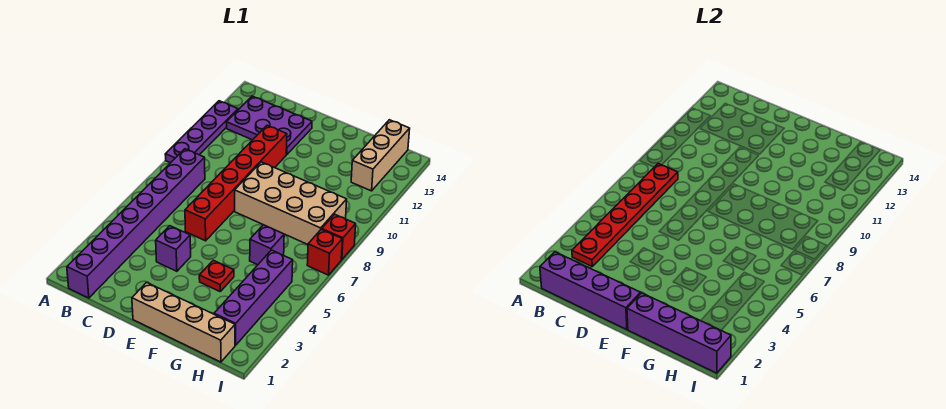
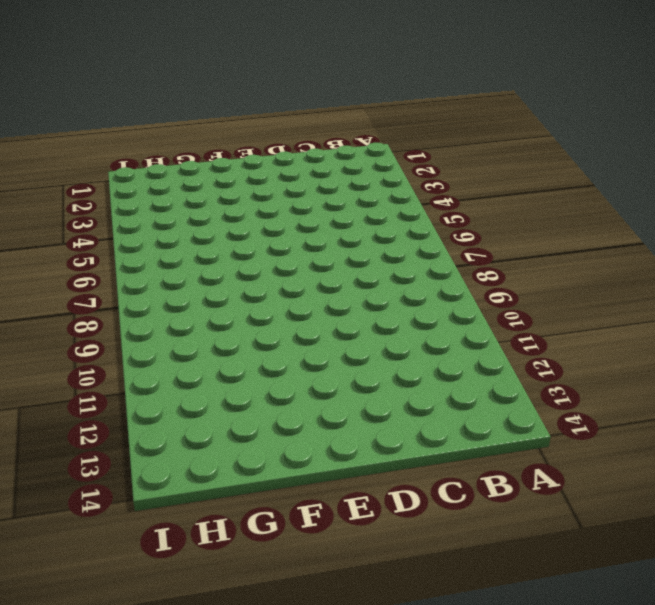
none -> purple 1x4 plate [165,101,238,163]
none -> purple 1x8 brick [67,149,205,298]
none -> purple 2x3 plate [226,96,312,155]

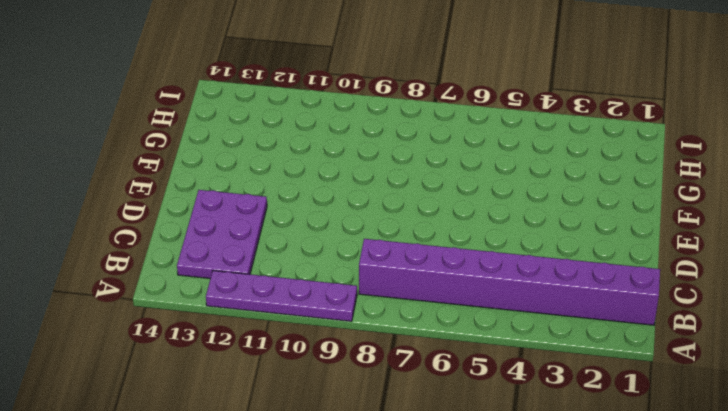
none -> purple 1x1 brick [156,226,191,271]
none -> red 1x6 brick [185,125,287,241]
none -> tan 1x4 brick [132,282,235,362]

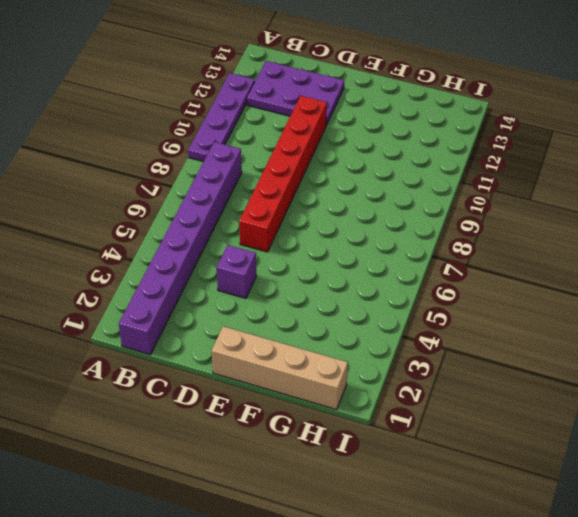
none -> tan 2x4 brick [235,162,347,244]
none -> red 1x1 plate [199,260,234,291]
none -> purple 1x1 brick [250,225,284,265]

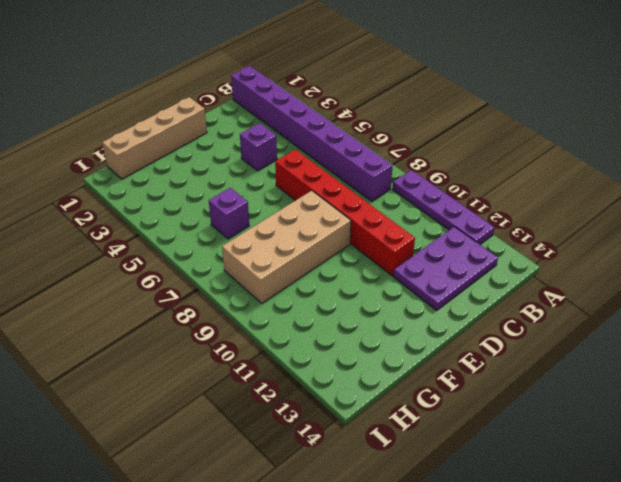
none -> red 1x1 plate [199,260,234,291]
none -> purple 1x4 brick [214,250,293,345]
none -> tan 1x3 brick [351,120,410,191]

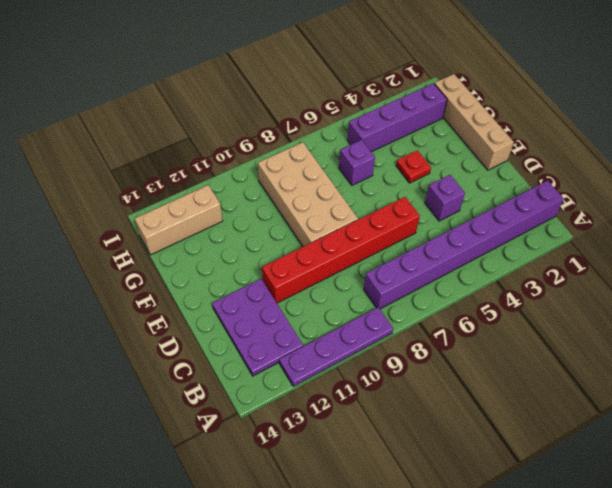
none -> red 1x1 brick [307,229,342,275]
none -> red 1x1 brick [322,214,356,260]
none -> purple 1x4 brick [540,252,641,330]

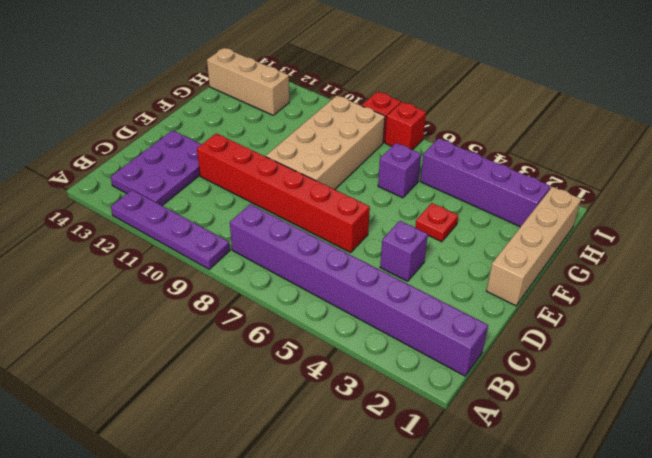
none -> purple 1x4 brick [540,252,641,330]
none -> red 1x6 plate [572,163,678,266]
none -> purple 1x4 brick [627,293,731,373]

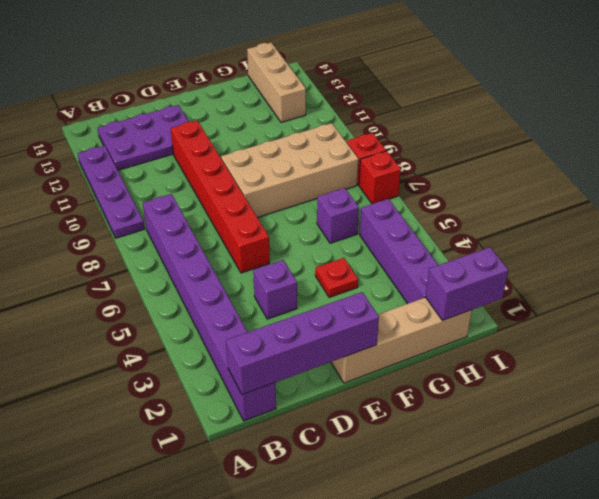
purple 1x2 brick [426,247,508,321] -> purple 1x4 brick [627,293,731,373]
none -> red 1x6 plate [572,163,678,266]

